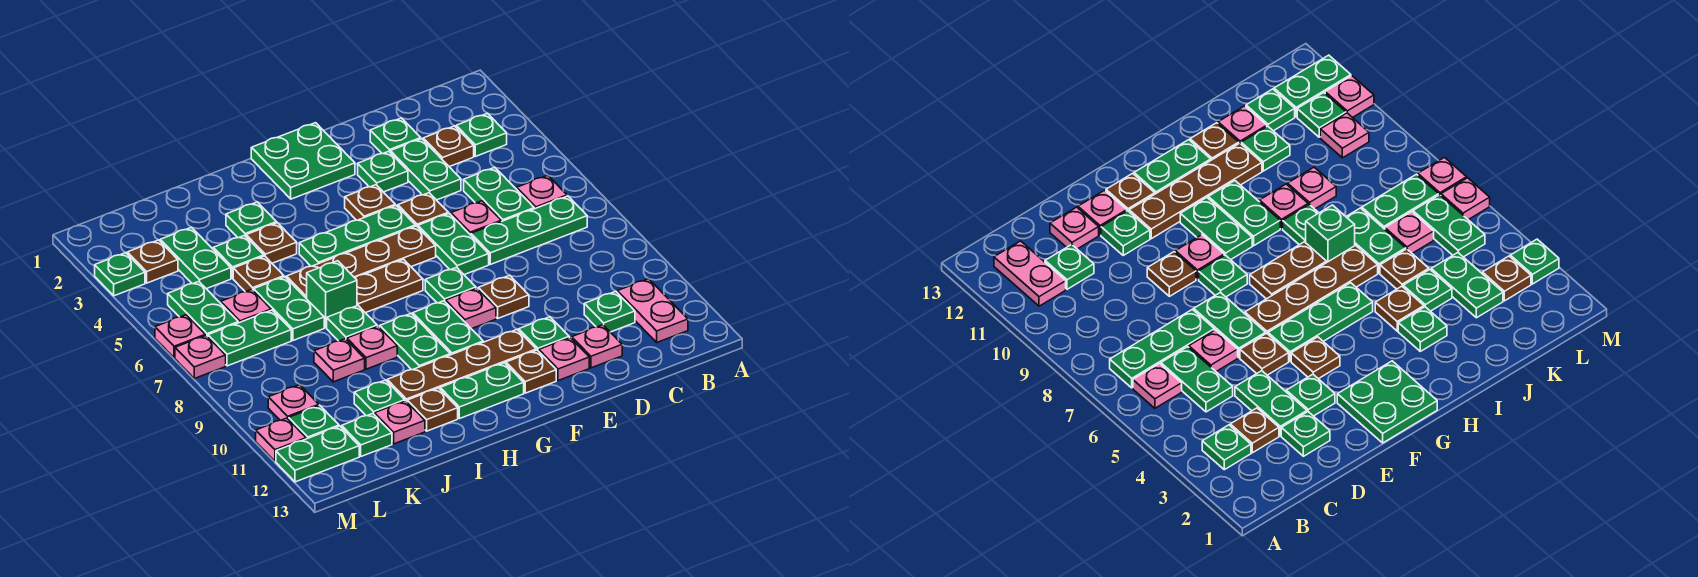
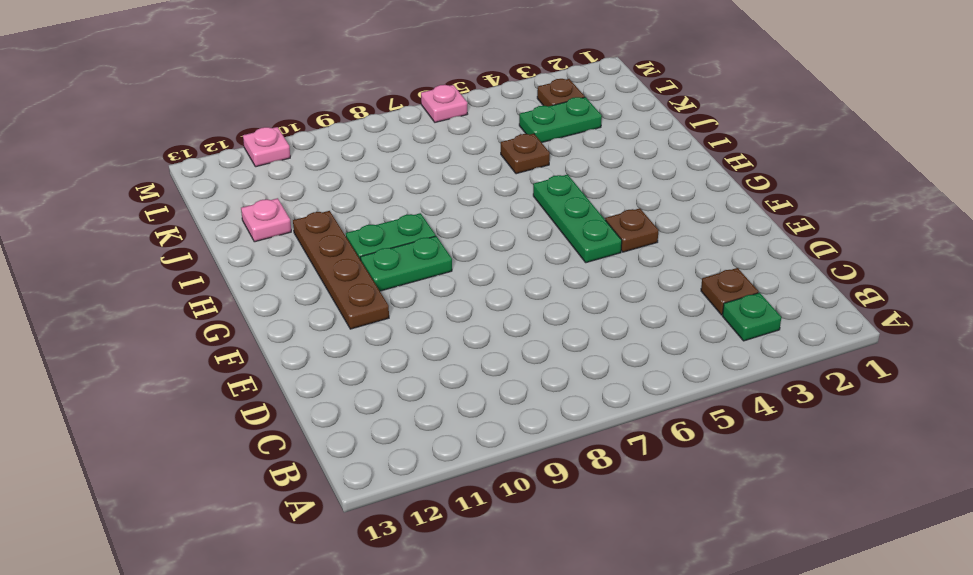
none -> pink 1x1 plate [517,175,567,209]
none -> green 1x3 plate [471,196,587,264]
none -> pink 1x2 plate [617,279,688,342]
none -> green 1x2 plate [464,167,534,221]

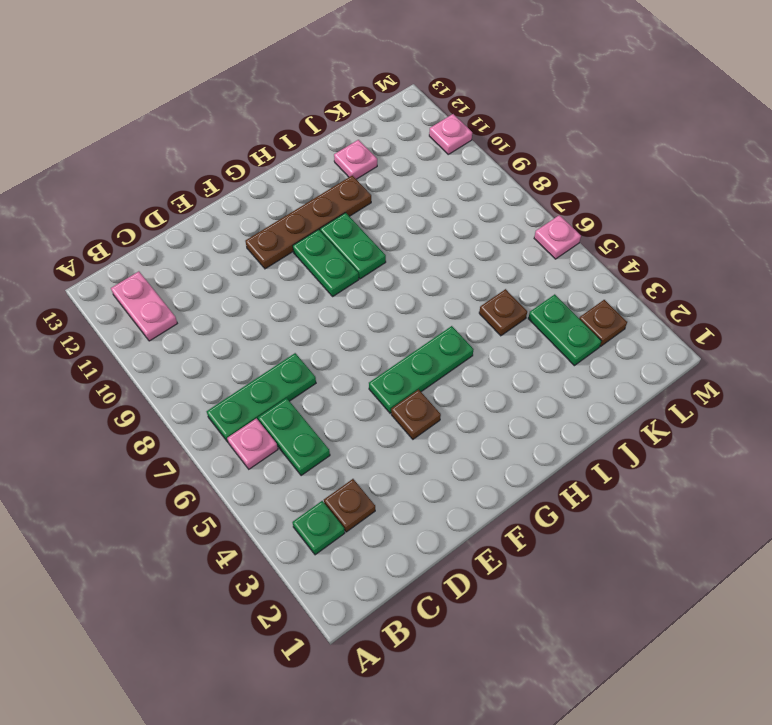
none -> green 1x1 plate [584,291,635,332]
none -> green 1x1 plate [370,118,421,154]
none -> green 1x2 plate [390,139,461,200]
none -> pink 1x1 plate [451,201,501,235]

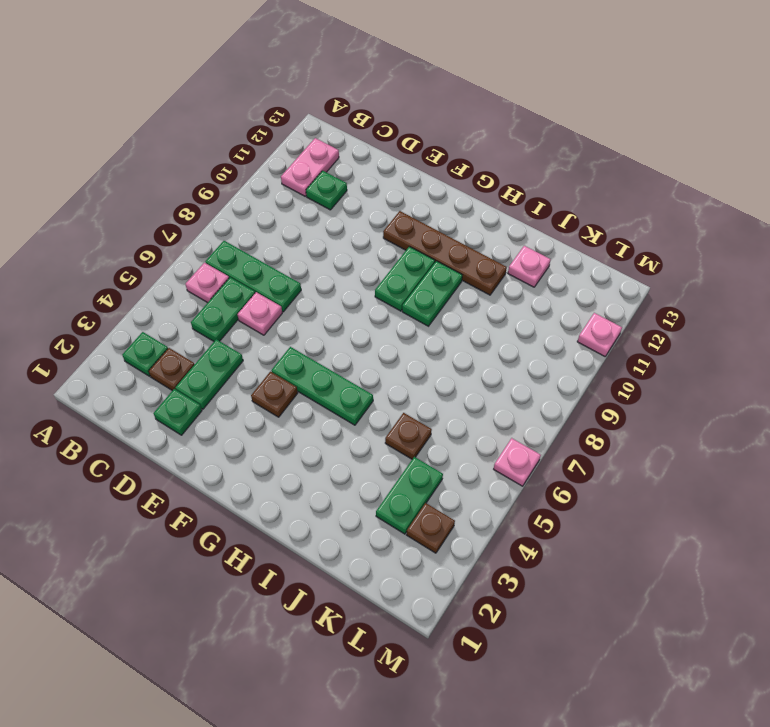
none -> pink 1x1 plate [572,325,622,368]
none -> green 1x1 plate [358,151,408,192]
none -> brown 1x1 plate [398,193,448,227]
none -> green 1x2 plate [418,213,489,275]

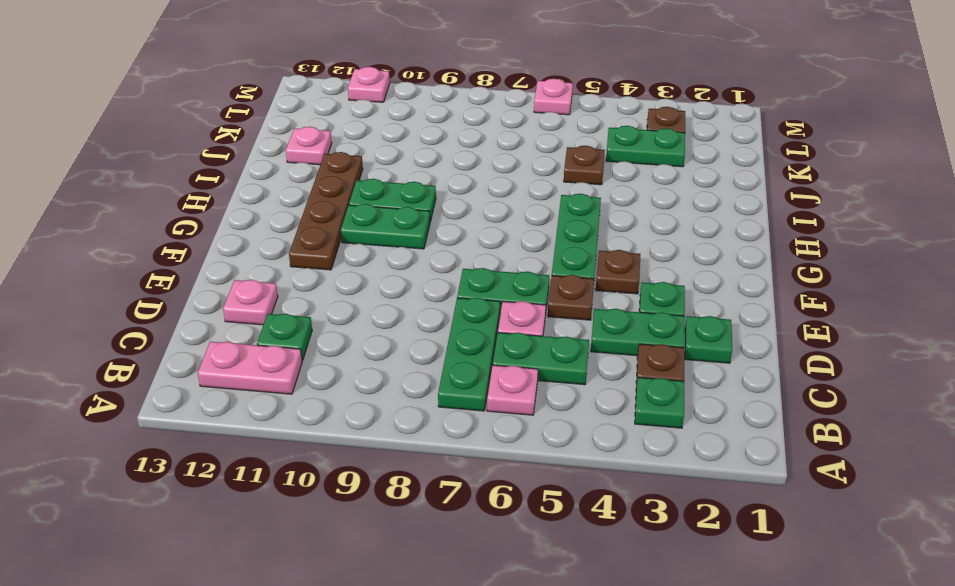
none -> brown 1x1 plate [478,275,529,318]
none -> green 1x1 plate [519,317,569,351]
none -> pink 1x1 plate [539,337,589,381]
none -> green 2x2 plate [251,123,355,199]

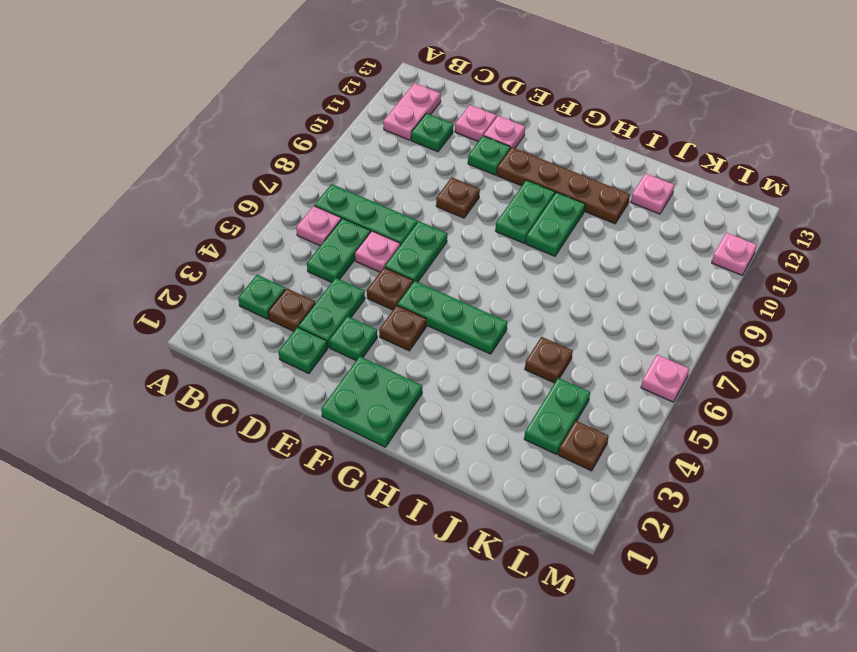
none -> brown 1x4 plate [286,226,436,299]
none -> green 1x1 plate [425,267,476,303]
none -> pink 1x1 plate [446,288,496,329]
none -> brown 1x1 plate [506,350,556,393]

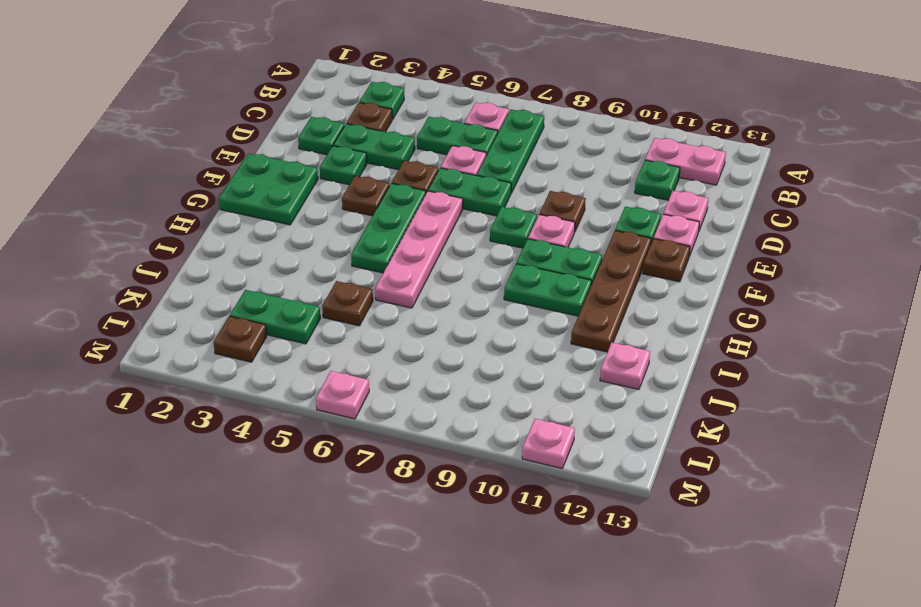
pink 1x4 plate [375,191,463,308] -> brown 1x4 plate [286,226,436,299]
none -> brown 1x2 plate [355,259,423,313]
none -> green 1x2 plate [440,363,524,419]
none -> green 1x1 plate [226,202,277,238]
none -> brown 1x1 plate [246,223,297,263]

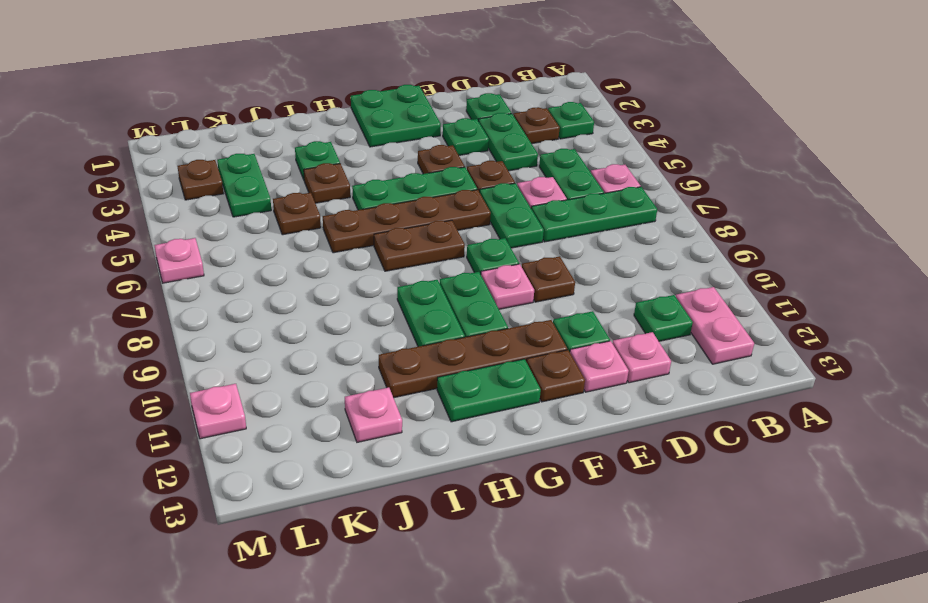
none -> green 1x1 brick [307,261,357,328]
none -> green 1x1 plate [327,306,377,341]
none -> pink 1x1 plate [347,326,397,369]
none -> brown 1x1 plate [407,388,458,431]

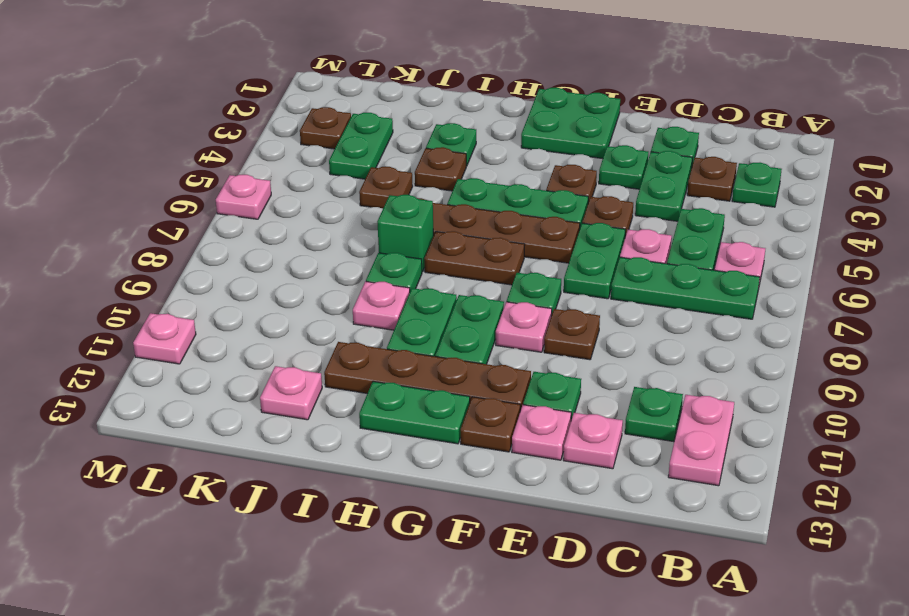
none -> brown 1x1 plate [407,388,458,431]
none -> green 1x1 plate [213,235,264,279]
none -> green 1x2 plate [254,277,324,340]
none -> pink 1x1 plate [314,339,365,382]

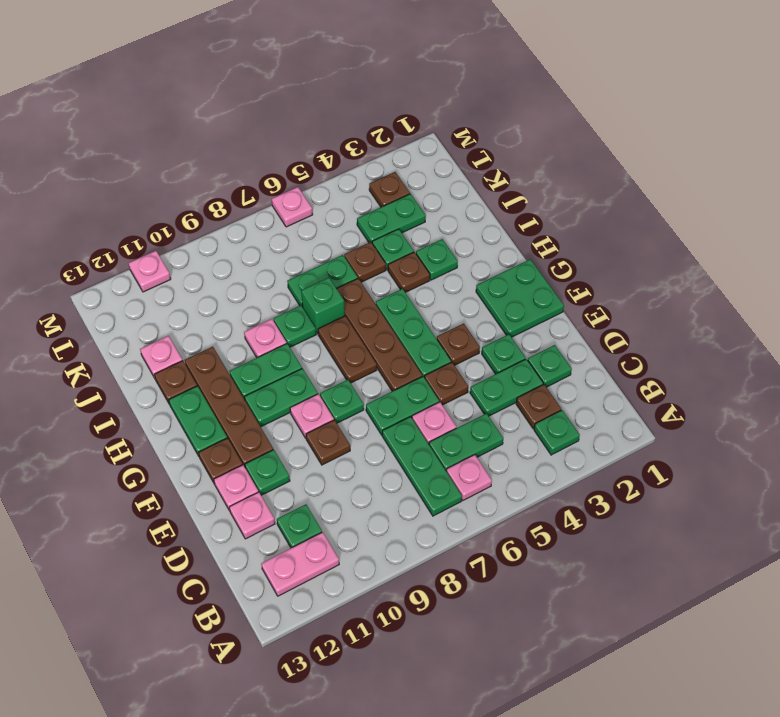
none -> pink 1x1 plate [314,339,365,382]
none -> green 1x1 plate [354,380,405,416]
none -> pink 1x1 plate [221,290,271,323]
none -> green 1x2 plate [208,310,291,366]

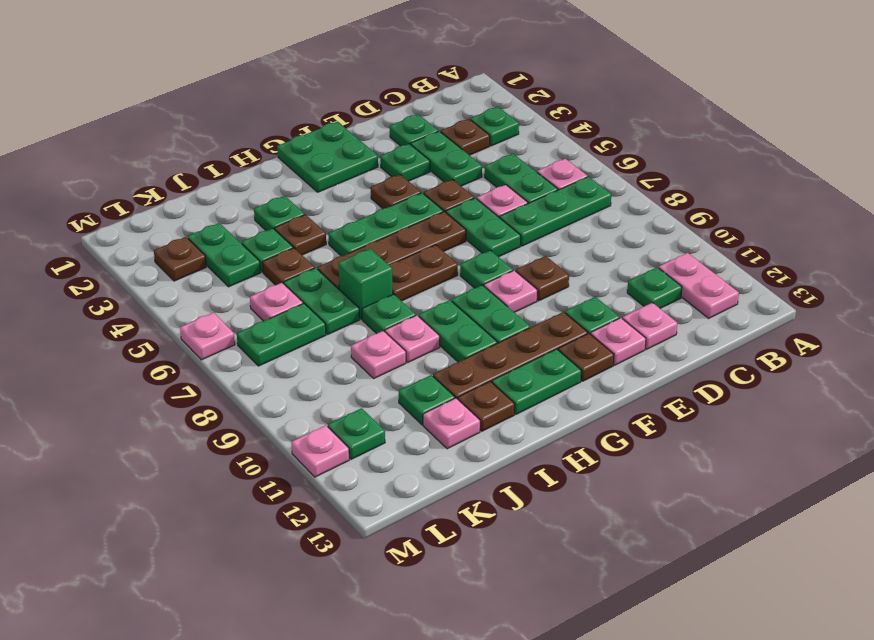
none -> green 1x1 plate [342,414,392,456]
none -> green 1x2 plate [168,281,238,336]
none -> pink 1x1 plate [268,385,319,420]
none -> green 1x2 plate [276,426,359,482]

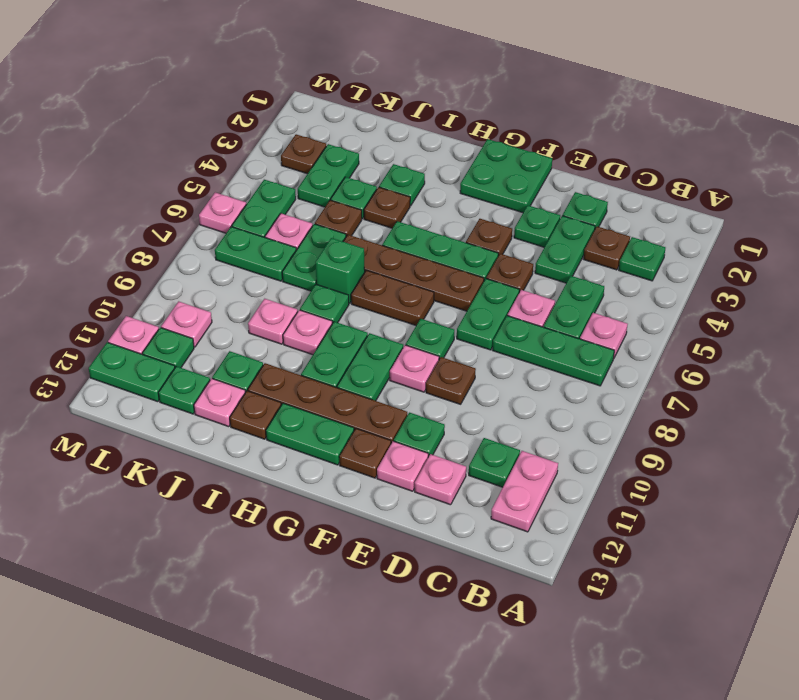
none -> green 1x1 plate [95,253,145,296]
none -> pink 1x1 plate [175,335,226,378]

